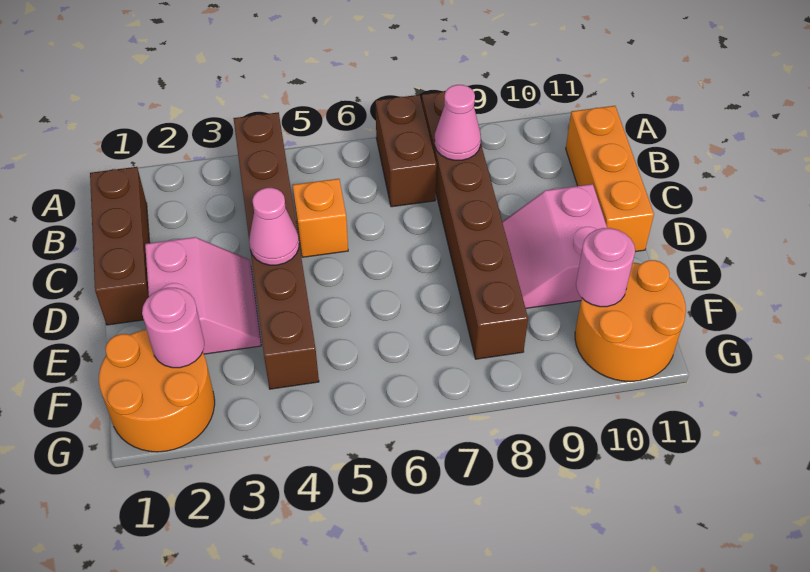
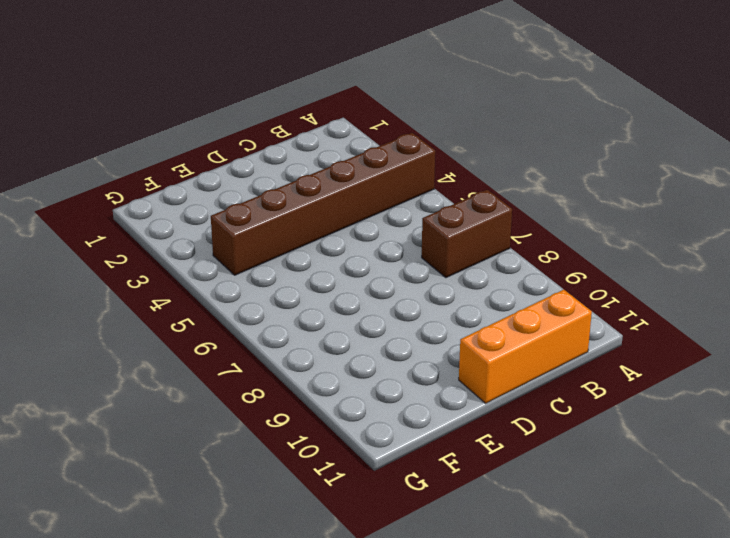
none -> brown 1x6 brick [422,91,528,359]
none -> brown 1x3 brick [90,167,150,325]
none -> orange 1x1 brick [293,179,348,257]

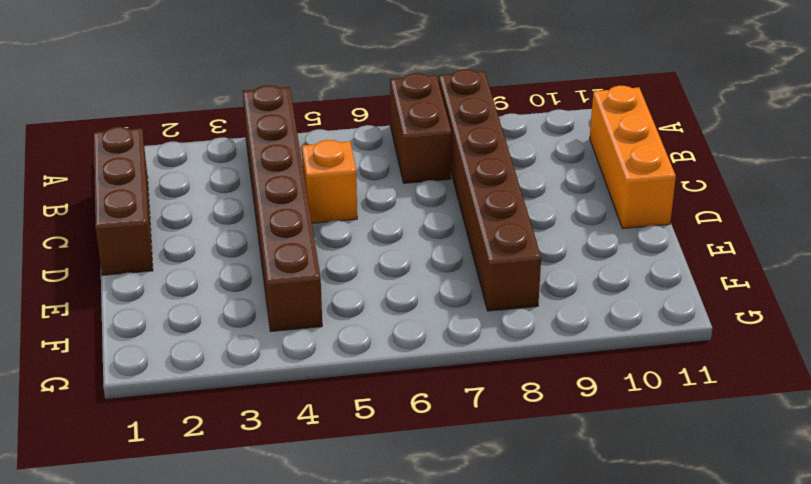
none -> pink 2x2 slope [145,237,261,354]
none -> pink 2x2 slope [502,184,607,308]
none -> orange 2x2 round brick [99,329,215,452]

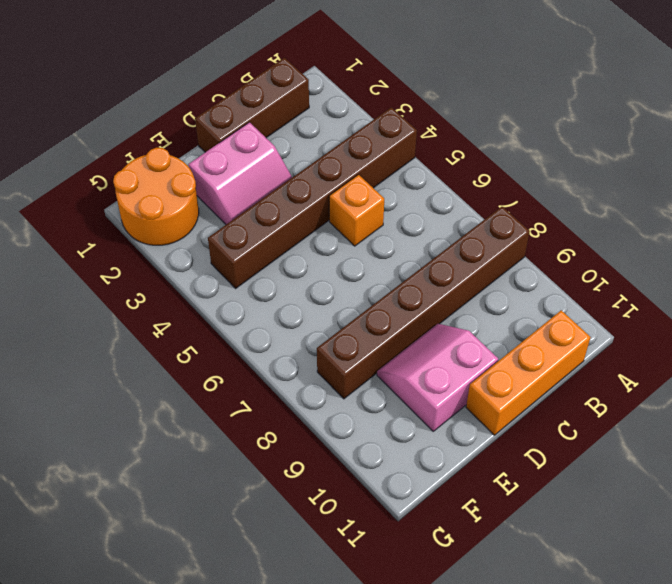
none -> brown 1x2 brick [375,95,437,207]
none -> orange 2x2 round brick [575,260,686,382]
none -> pink 1x1 cone [434,85,481,160]

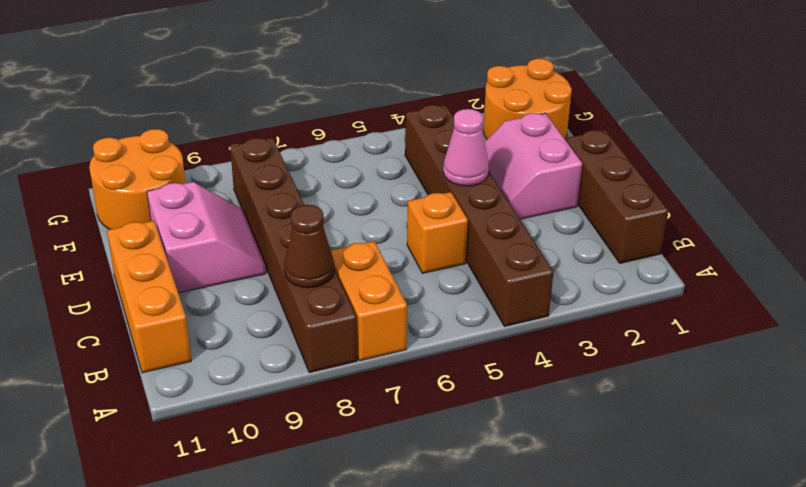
orange 1x2 brick [331,241,407,361] -> brown 1x2 brick [375,95,437,207]
brown 1x1 cone [284,205,334,288] -> pink 1x1 cone [434,85,481,160]
none -> pink 1x1 round brick [142,288,204,368]
none -> pink 1x1 round brick [576,228,635,307]

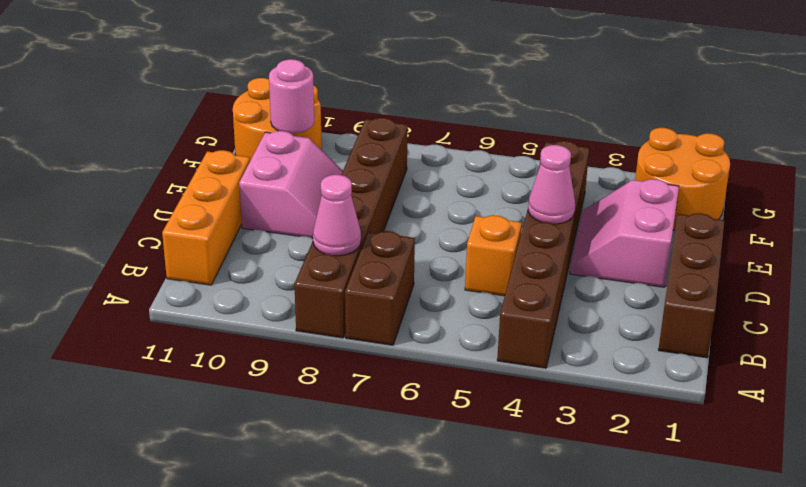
none -> pink 1x1 round brick [142,288,204,368]

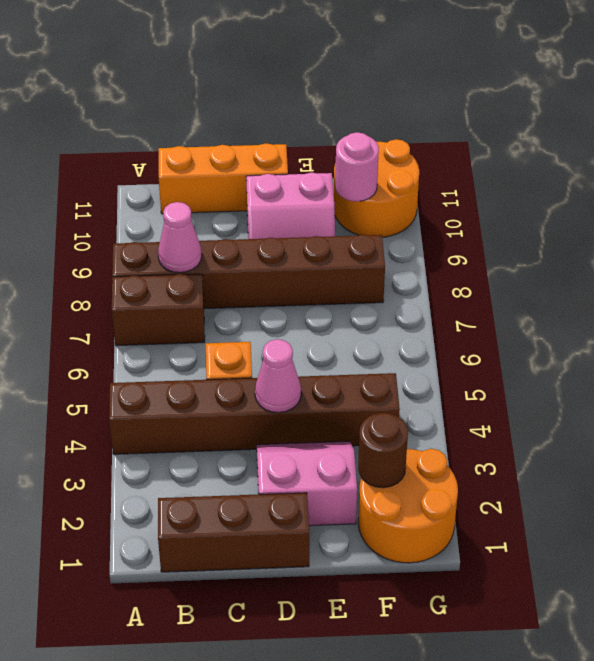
brown 1x1 round brick [358,413,408,488] -> pink 1x1 round brick [142,288,204,368]

